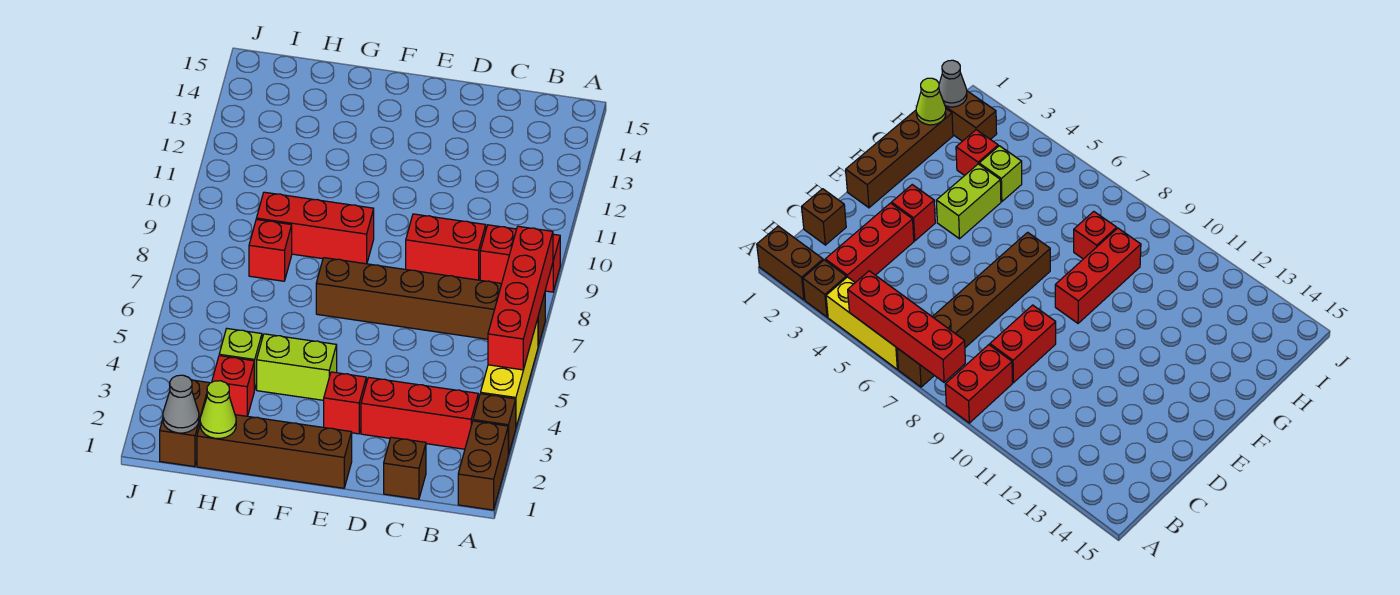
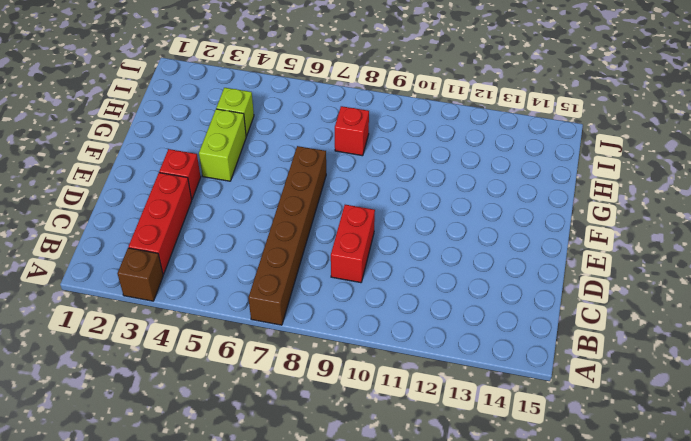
none -> brown 1x2 brick [458,421,508,510]
none -> yellow 1x3 brick [481,319,538,427]
none -> red 1x2 brick [480,225,560,292]

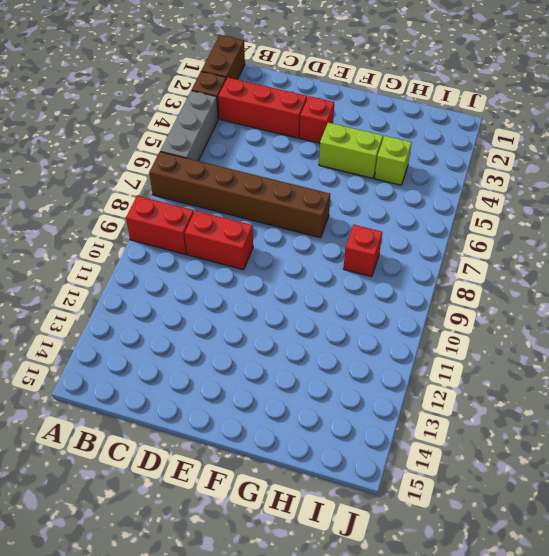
grey 1x3 brick [160,91,218,161] -> yellow 1x3 brick [481,319,538,427]
none -> brown 1x1 brick [384,437,426,499]
none -> brown 1x4 brick [197,415,352,488]
none -> red 1x3 brick [256,192,374,264]

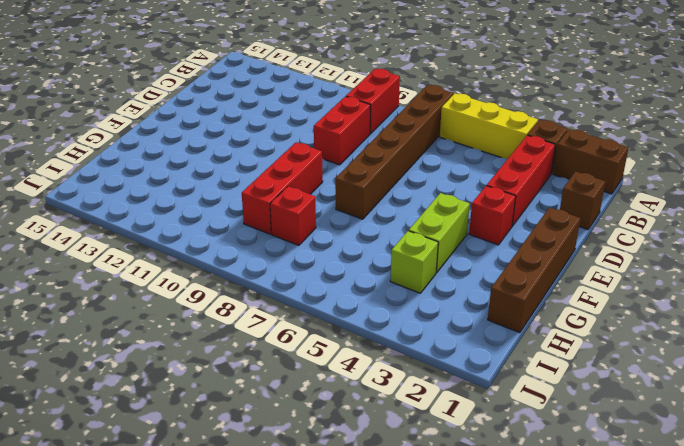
none -> red 1x1 brick [212,356,254,416]
none -> brown 1x2 brick [160,380,210,467]
none -> red 1x4 brick [488,226,553,370]

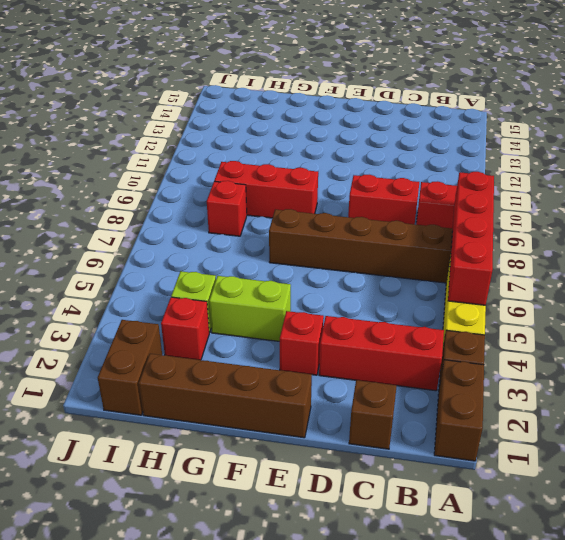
none -> lime 1x1 cone [200,381,236,438]
none -> grey 1x1 cone [163,375,199,433]

